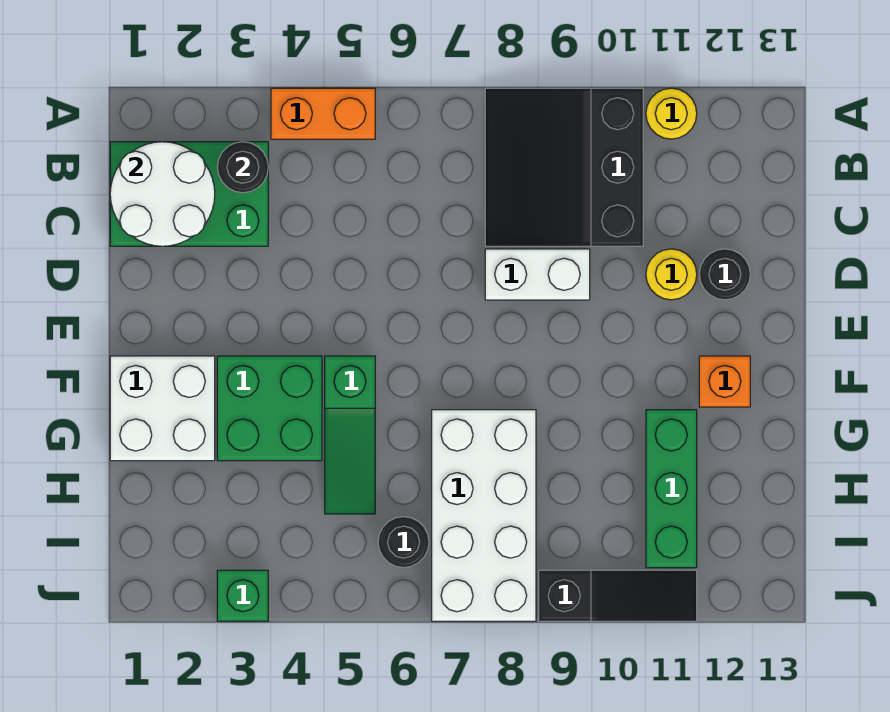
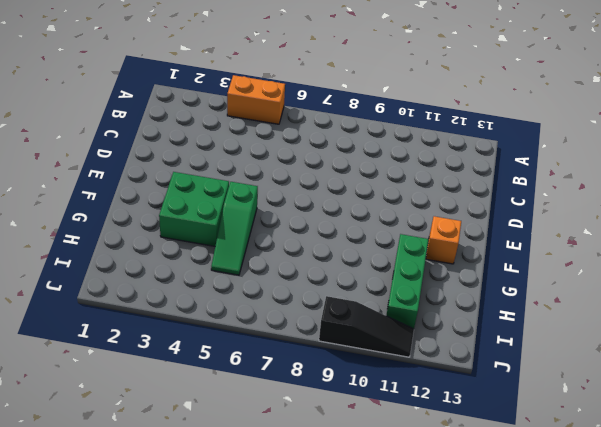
none -> black 3x3 slope [485,88,643,246]
none -> yellow 1x1 round brick [646,88,697,139]
none -> green 2x3 brick [110,142,268,246]

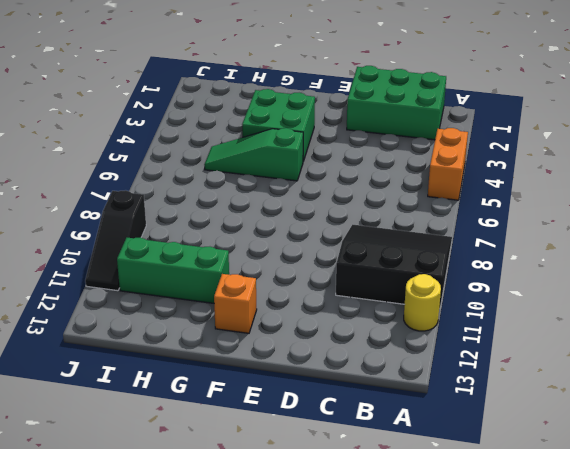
green 2x3 brick [347,66,446,140] -> green 2x3 brick turned to [110,142,268,246]
none -> white 1x2 brick [485,249,590,300]
none -> yellow 1x1 round brick [646,249,697,300]
none -> black 1x1 round brick [699,249,750,300]

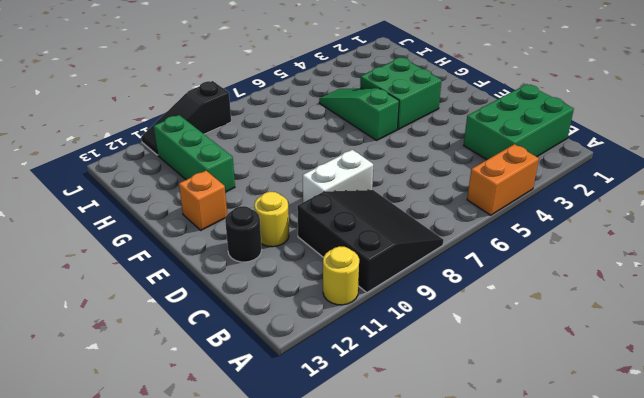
none -> white 2x2 brick [110,356,215,461]
none -> white 2x4 brick [432,410,536,621]
none -> black 1x1 round brick [378,517,429,568]

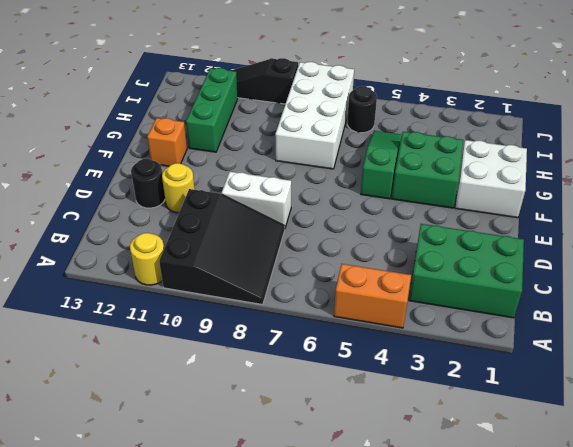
none -> green 1x1 brick [217,570,268,621]
none -> white 2x2 round brick [110,142,215,246]
none -> black 1x1 round brick [217,142,268,193]

